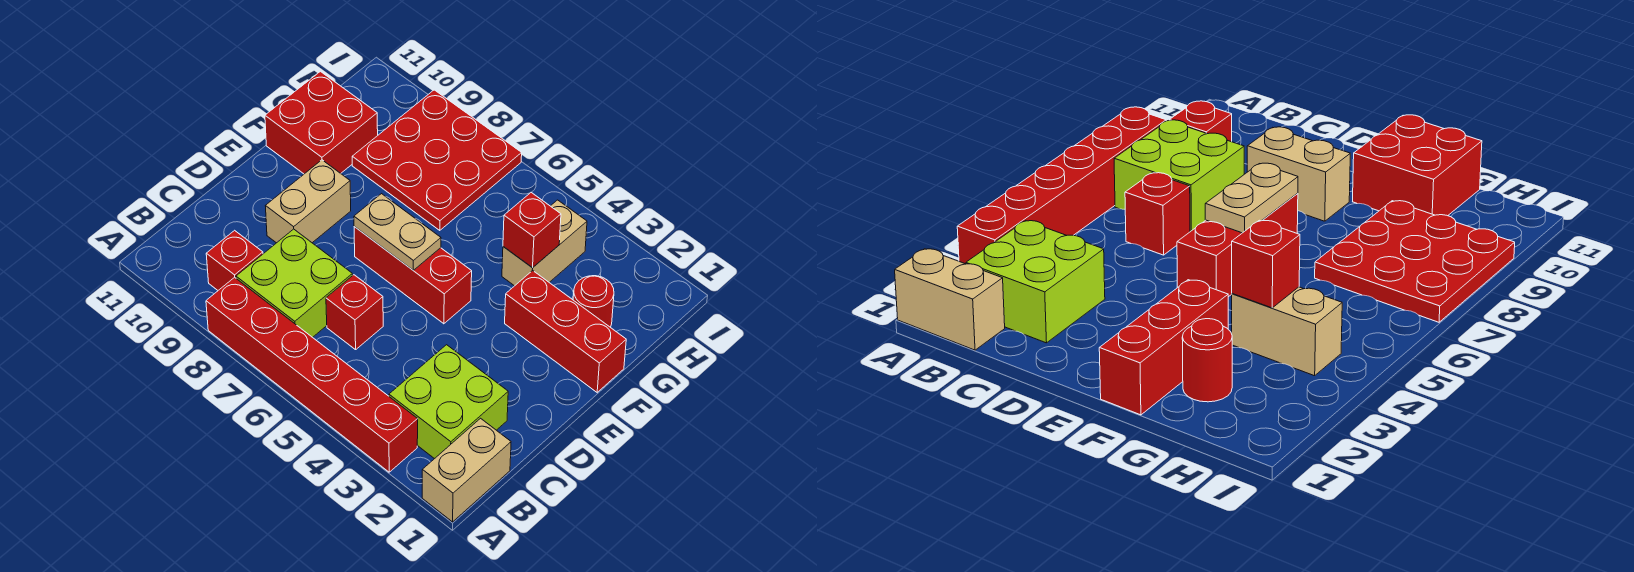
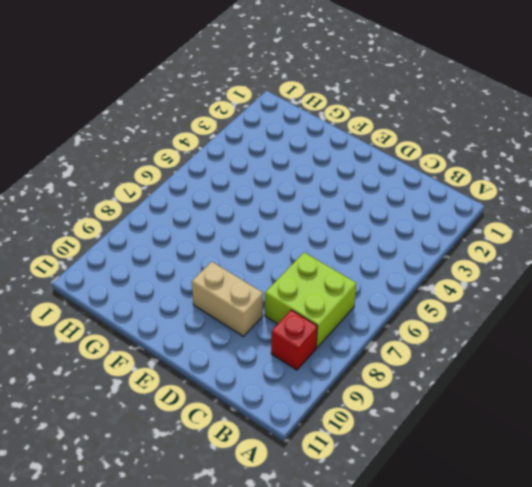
none -> tan 1x2 brick [422,418,511,522]
none -> red 1x6 brick [206,277,418,472]
none -> lime 2x2 brick [389,345,508,459]

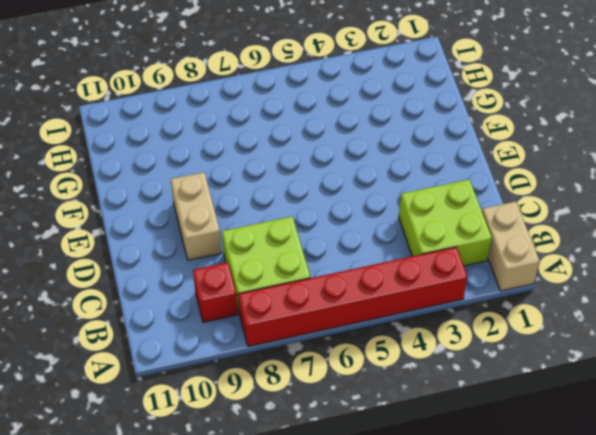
none -> red 1x1 brick [326,275,383,350]
none -> red 1x3 brick [354,227,472,324]
none -> red 1x3 brick [505,271,626,392]

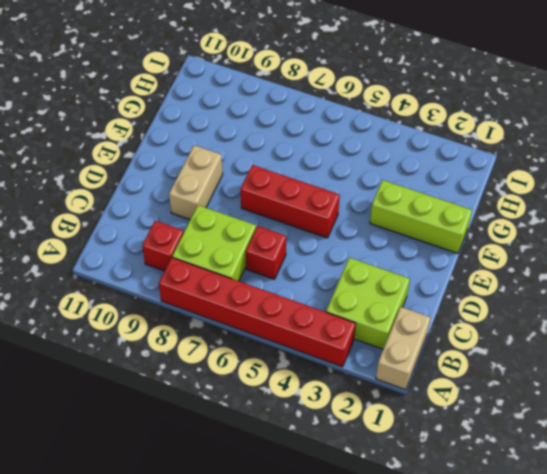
lime 1x3 brick [370,180,472,253] -> red 1x3 brick [505,271,626,392]
none -> red 2x2 brick [265,71,378,174]
none -> red 1x1 round brick [573,276,614,327]
none -> tan 1x2 brick [502,200,587,286]

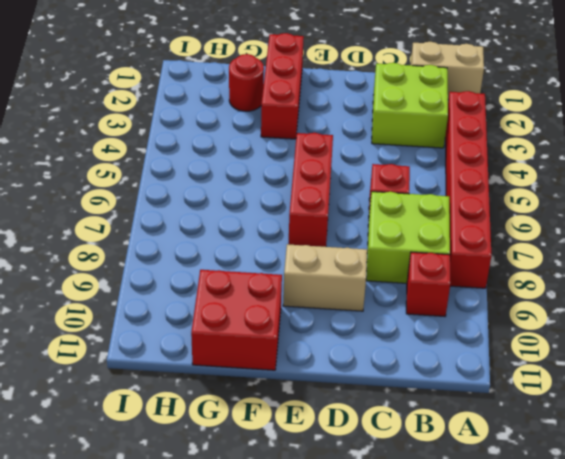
none -> tan 1x2 brick [502,200,587,286]
none -> red 3x3 plate [352,90,522,230]
none -> tan 1x2 plate [354,194,441,270]

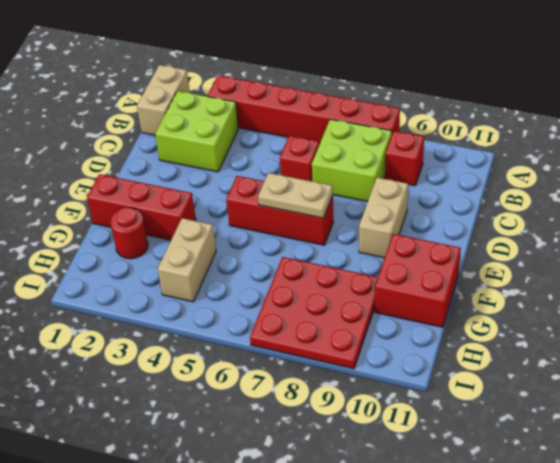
none -> red 1x1 brick [503,192,561,268]

